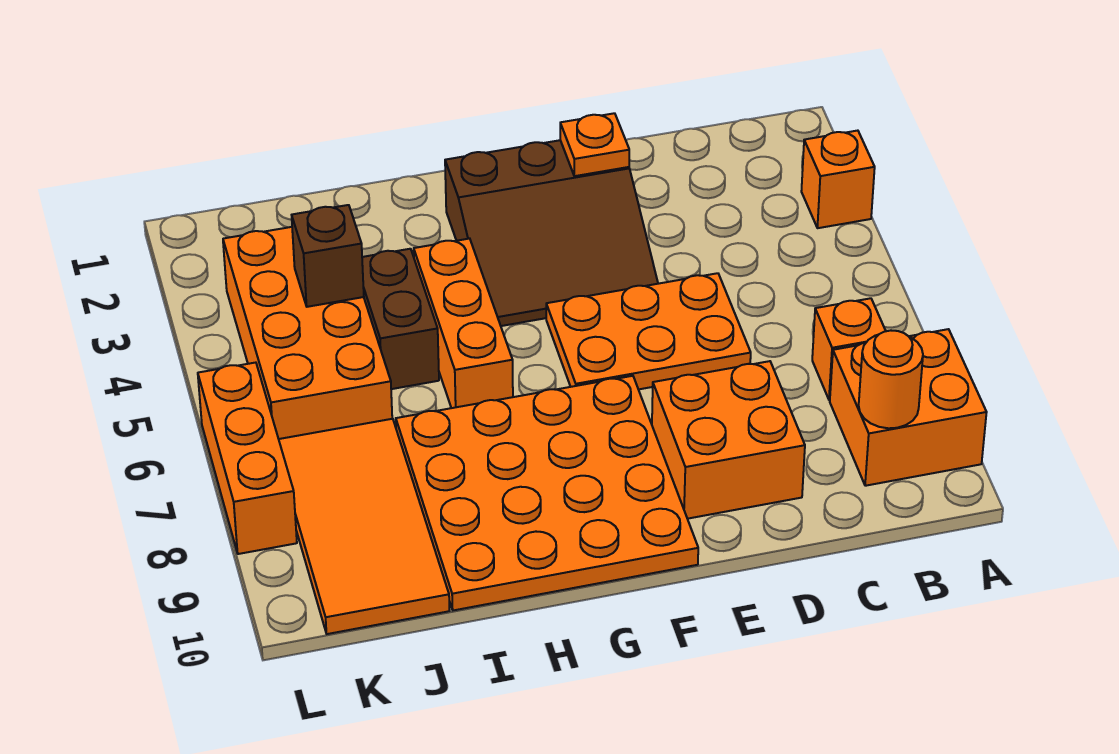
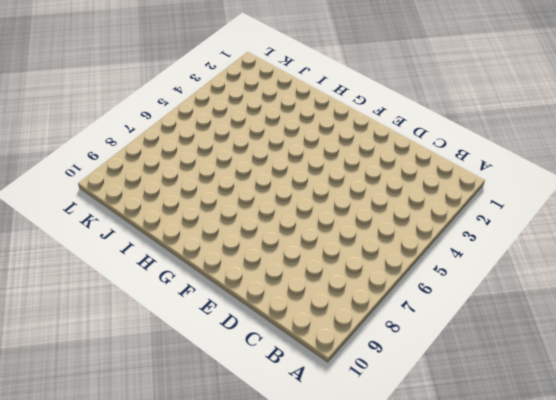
none -> orange 1x1 brick [801,131,875,228]
none -> orange 2x2 brick [830,329,987,486]
none -> orange 1x1 brick [812,298,886,400]

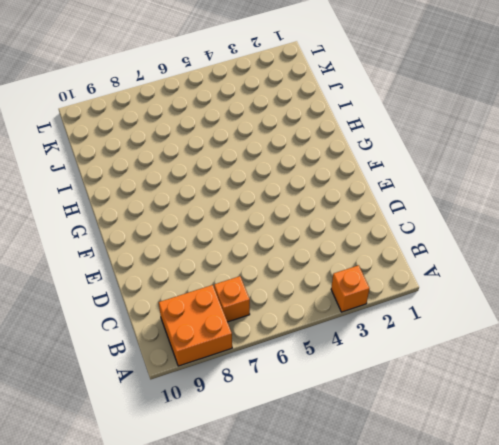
none -> orange 2x3 plate [546,273,751,389]
none -> orange 2x2 brick [652,361,805,519]
none -> brown 3x3 slope [445,140,658,326]

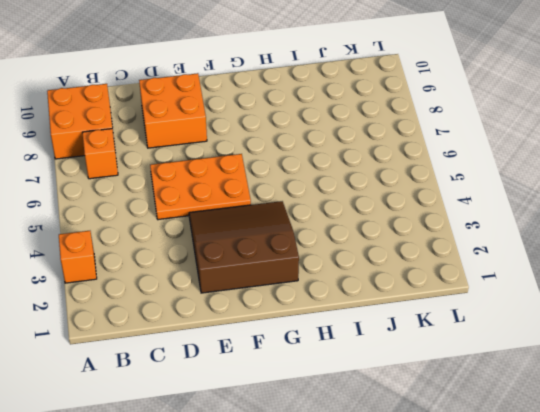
none -> orange 4x4 plate [396,376,698,610]
none -> orange 1x3 brick [414,239,513,408]
none -> brown 1x2 brick [362,249,439,389]

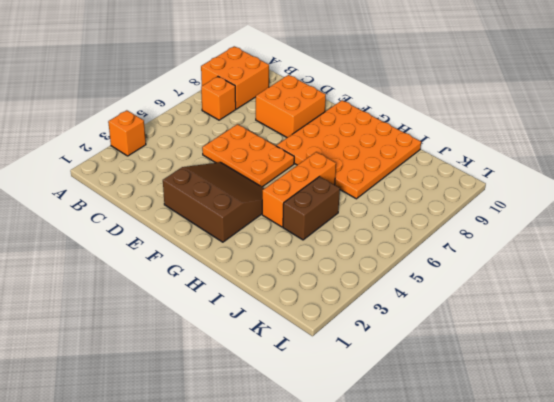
none -> orange 2x4 brick [223,227,392,439]
none -> orange 2x4 tile [279,419,450,634]
none -> orange 1x3 brick [198,363,297,554]

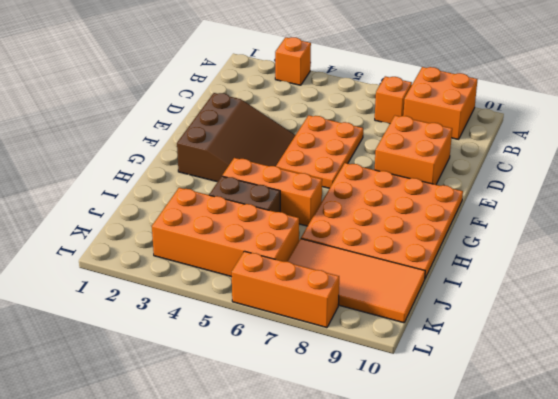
none -> orange 1x1 round brick [859,331,923,428]
none -> orange 1x1 plate [560,113,629,176]
none -> brown 1x1 brick [292,205,364,307]

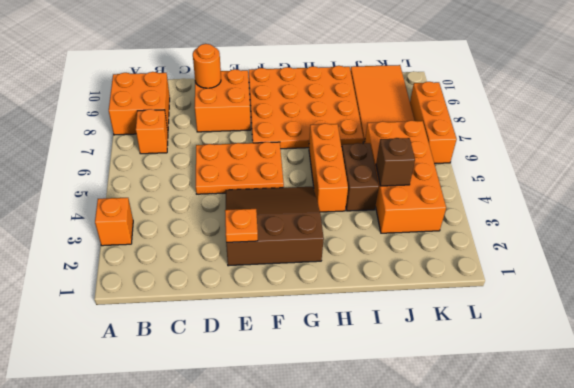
orange 1x1 round brick [193,44,221,88] -> orange 1x1 round brick moved to [859,331,923,428]

